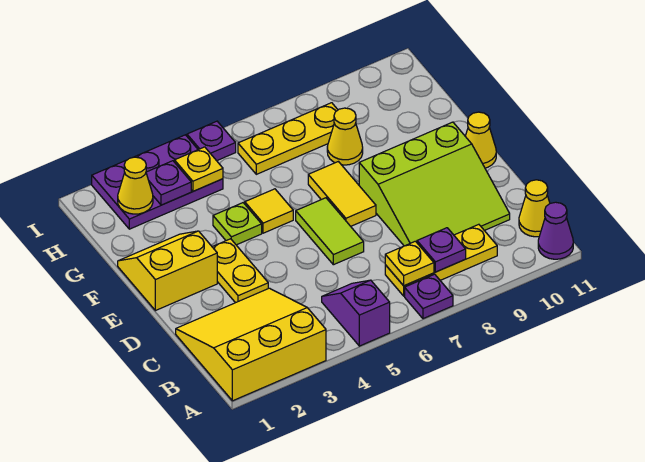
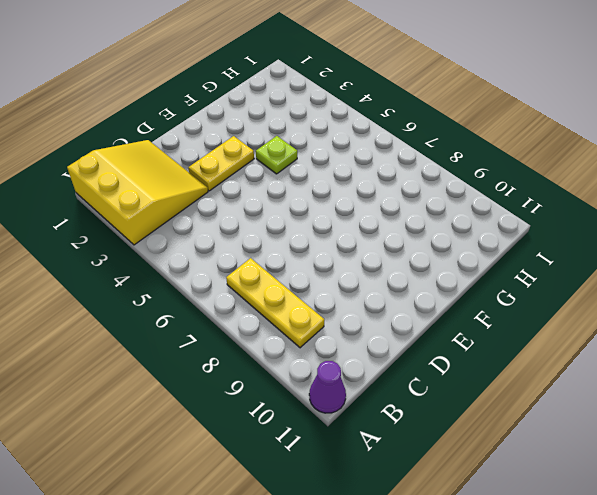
none -> purple 1x2 slope [322,280,390,346]
none -> purple 1x1 plate [405,274,453,319]
none -> yellow 1x1 cone [519,180,550,237]

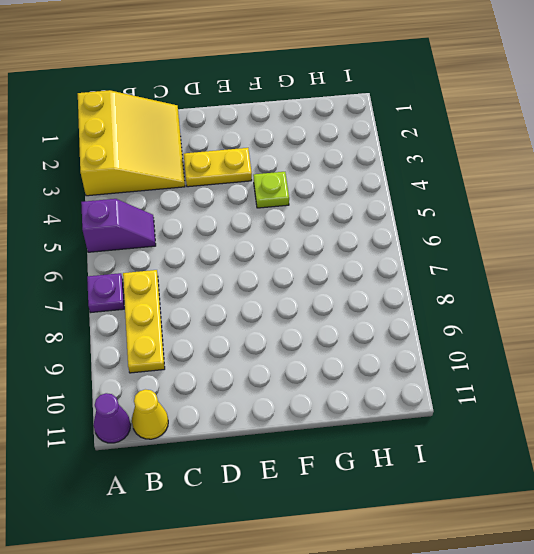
none -> lime 3x3 slope [359,122,510,246]
none -> lime 1x2 tile [296,198,364,265]
none -> yellow 2x2 slope [118,231,217,311]

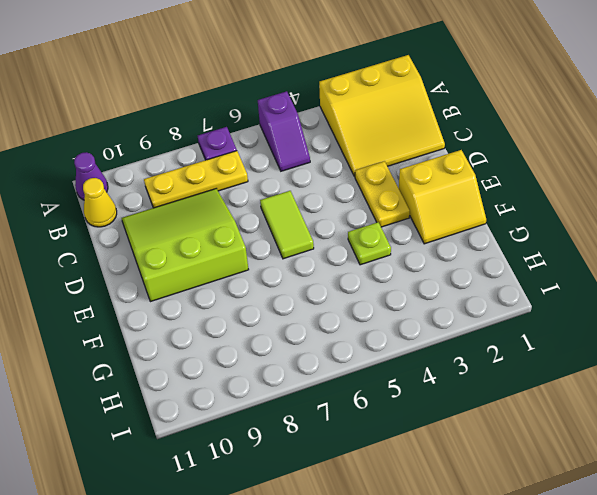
none -> yellow 1x2 tile [308,162,376,226]
none -> yellow 1x1 cone [465,112,496,168]
none -> yellow 1x1 tile [245,189,293,233]

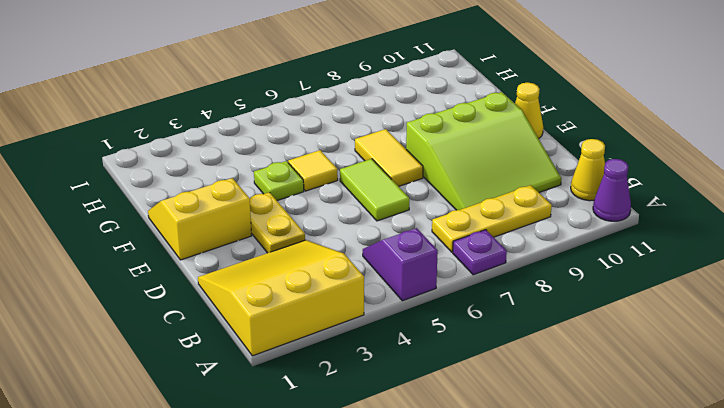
none -> yellow 1x1 cone [327,108,363,165]
none -> purple 2x3 plate [92,135,223,229]
none -> yellow 1x3 plate [238,103,338,174]

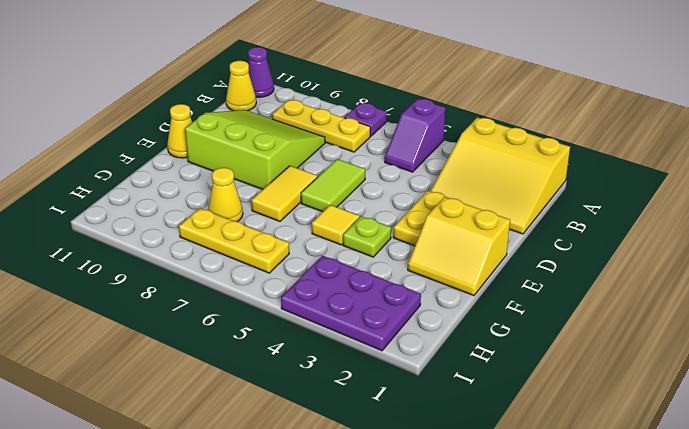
none -> purple 1x1 plate [187,121,236,161]
none -> yellow 1x1 plate [385,241,434,286]
none -> purple 1x1 plate [417,228,466,272]

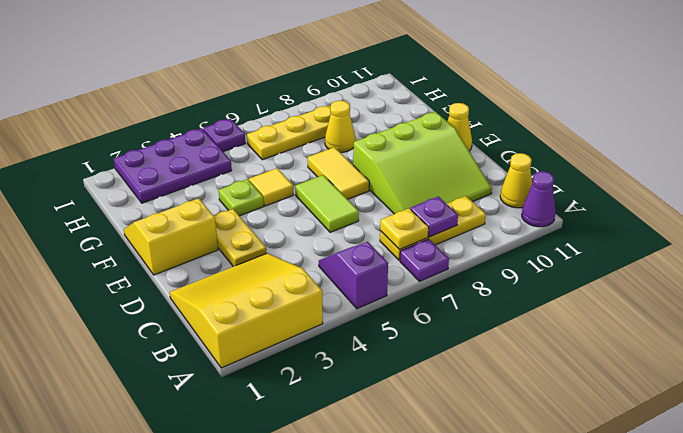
none -> yellow 1x1 cone [118,157,153,214]
none -> purple 1x1 plate [146,161,191,205]
none -> yellow 1x1 plate [175,147,223,191]

